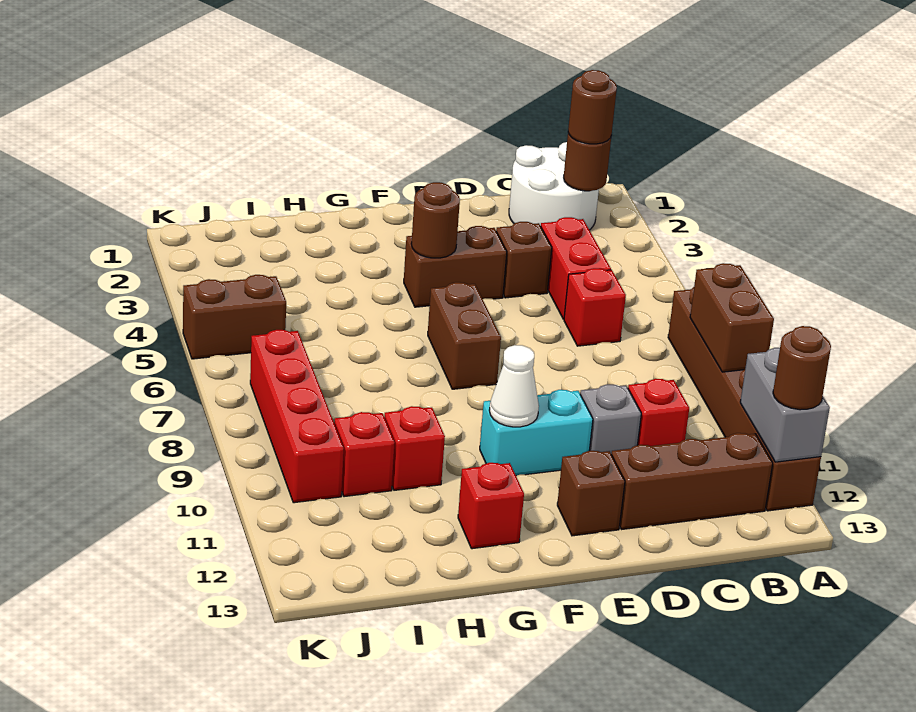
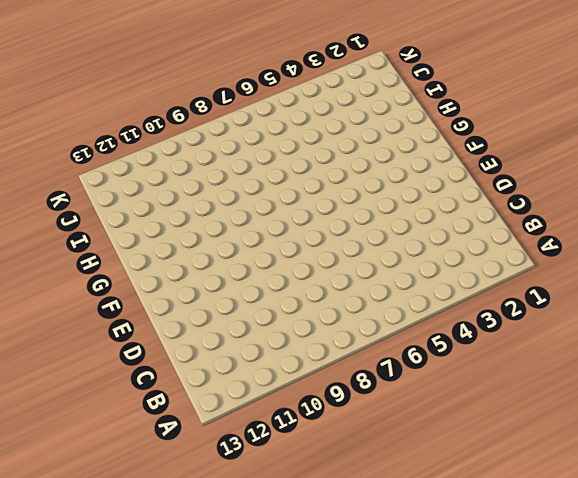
none -> brown 1x6 brick [668,287,821,511]
none -> white 2x2 round brick [509,142,599,230]
none -> brown 1x3 brick [611,433,773,529]

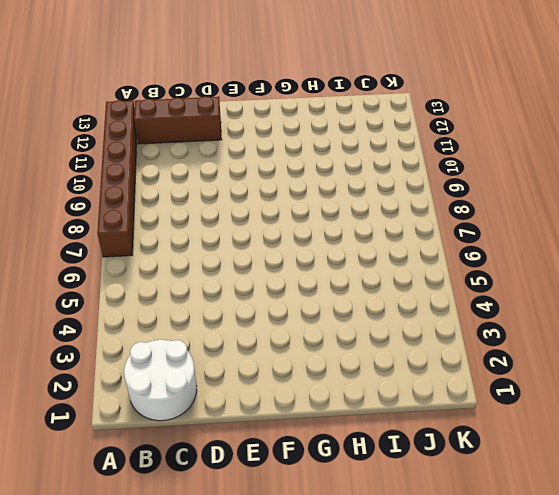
none -> red 1x2 brick [541,217,611,319]
none -> red 1x1 brick [564,268,626,346]
none -> red 1x1 brick [628,379,689,446]

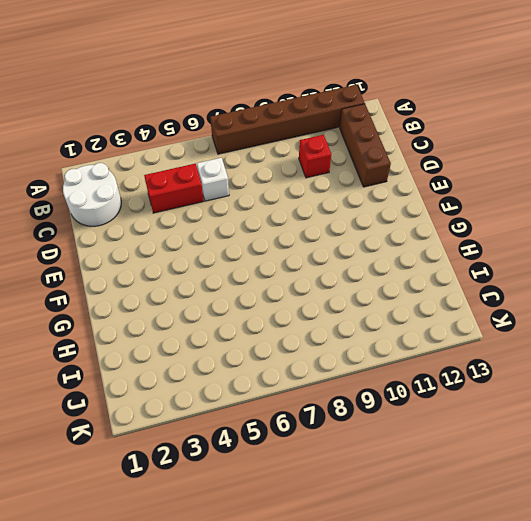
white 1x1 brick [197,158,229,201] -> red 1x1 brick [564,268,626,346]
none -> brown 1x1 brick [496,222,552,298]
none -> grey 1x1 brick [580,384,641,454]
none -> brown 1x2 brick [404,226,507,307]

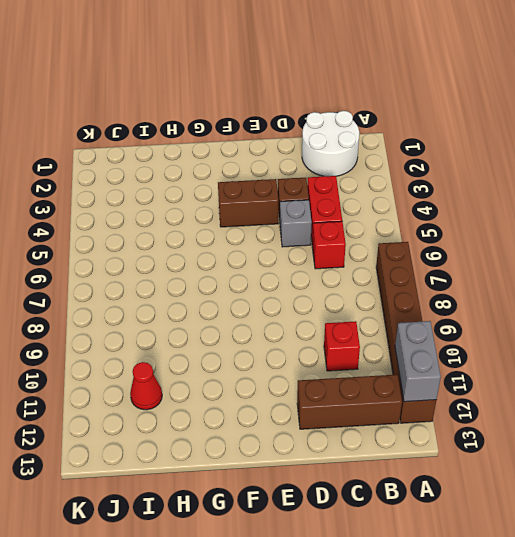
grey 1x1 brick [280,200,312,247] -> grey 1x1 brick moved to [580,384,641,454]
red 1x1 cone [130,362,162,410] -> none
none -> cyan 1x2 brick [480,390,593,476]
none -> brown 1x1 brick [557,451,625,536]
none -> brown 1x2 brick [428,282,501,389]

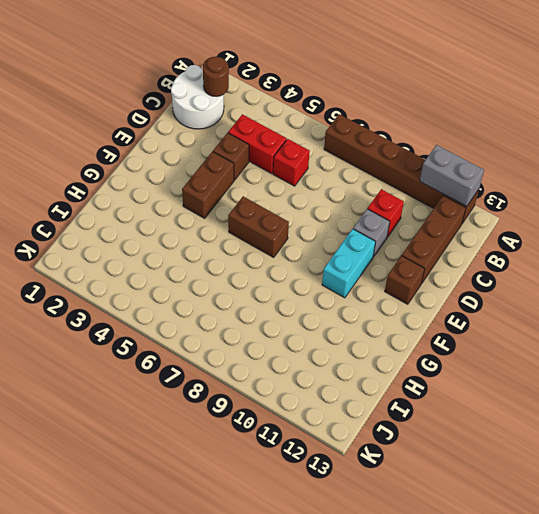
none -> red 1x1 brick [458,463,524,549]
none -> red 1x1 brick [384,406,445,490]
none -> red 1x1 brick [334,412,395,497]

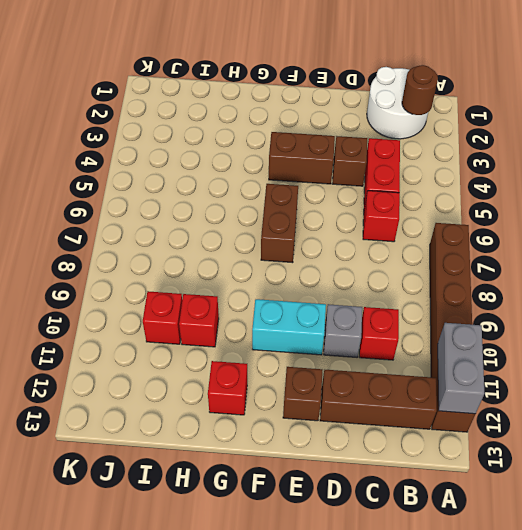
none -> brown 1x2 brick [183,275,286,359]
none -> red 1x4 brick [250,330,344,503]
none -> brown 1x2 brick [690,263,774,372]

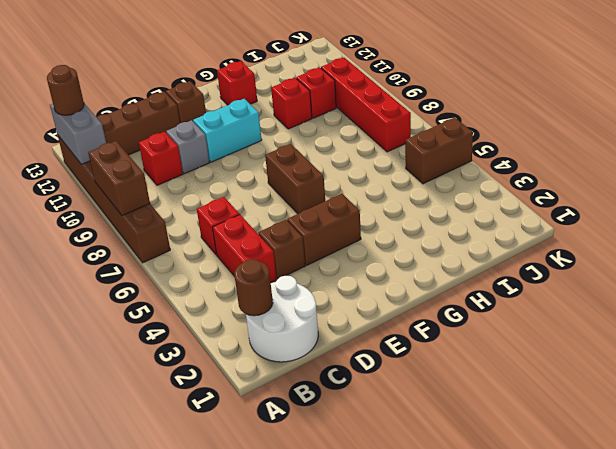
none -> brown 1x1 round brick [411,182,460,258]
none -> white 1x1 cone [489,345,539,427]
none -> brown 1x1 round brick [568,70,617,144]

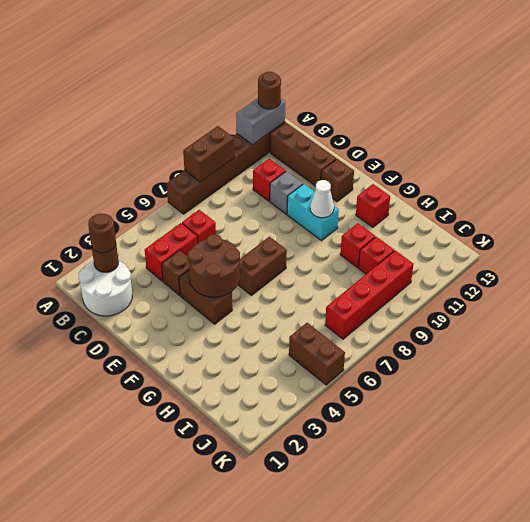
brown 2x2 round brick [187,234,240,297] -> brown 1x1 round brick [411,182,460,258]

